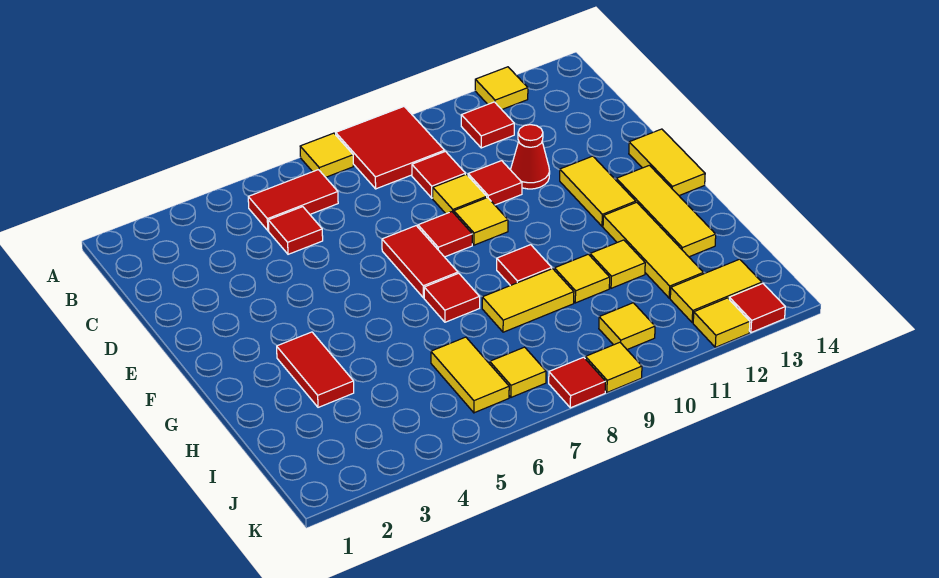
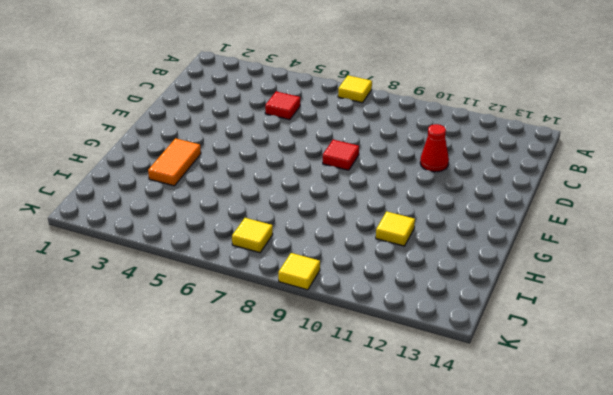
orange 1x2 tile [148,138,201,186] -> red 1x2 tile [277,332,354,407]
none -> red 2x2 tile [336,107,445,189]
none -> yellow 1x1 tile [475,67,528,109]
none -> red 1x2 tile [248,170,338,231]
none -> red 1x1 tile [461,102,514,148]

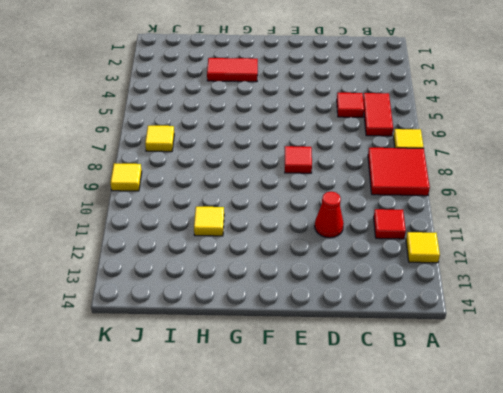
none -> red 1x1 tile [412,151,465,198]
none -> yellow 1x1 tile [433,174,487,214]
none -> red 1x1 tile [468,161,522,205]
none -> red 1x2 tile [382,226,458,298]

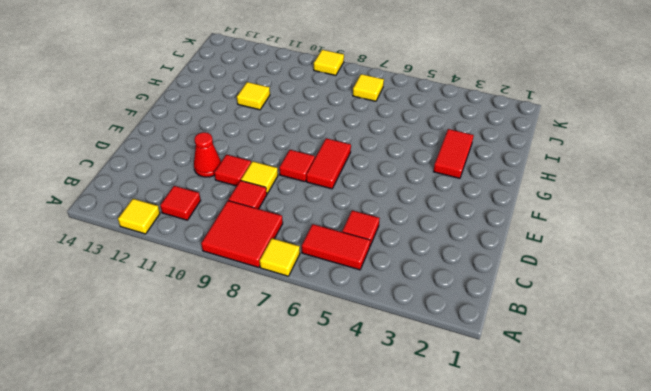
none -> yellow 1x1 tile [454,198,508,245]
none -> yellow 1x2 tile [560,156,636,226]
none -> yellow 1x2 tile [629,129,705,196]
none -> yellow 1x3 tile [616,165,716,257]

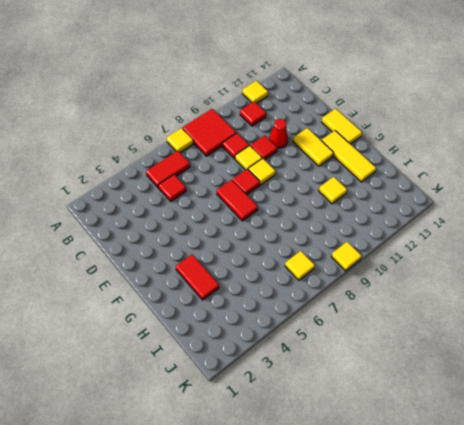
none -> red 1x1 tile [424,273,480,322]
none -> red 1x1 tile [497,245,552,286]
none -> yellow 1x3 tile [603,202,703,298]
none -> yellow 1x2 tile [482,269,574,332]

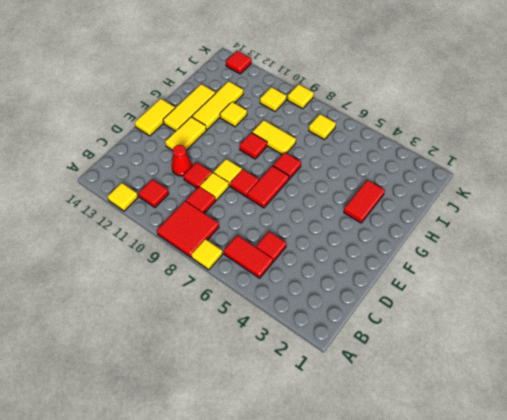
none -> yellow 1x1 tile [554,254,610,303]
none -> yellow 1x2 tile [431,337,509,413]
none -> yellow 1x2 tile [670,259,762,323]
none -> red 1x1 tile [549,357,606,408]

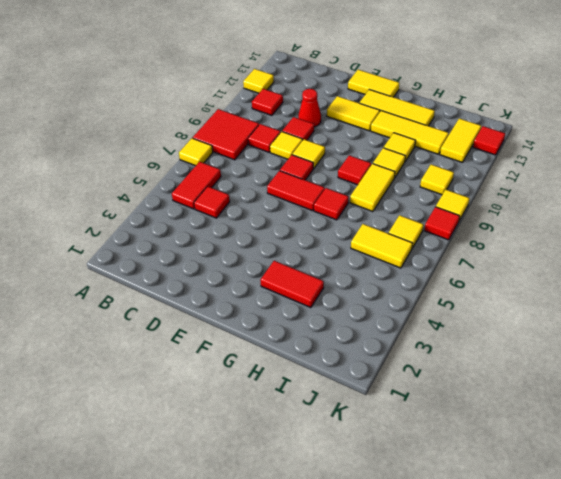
none -> yellow 1x1 tile [693,298,750,347]

